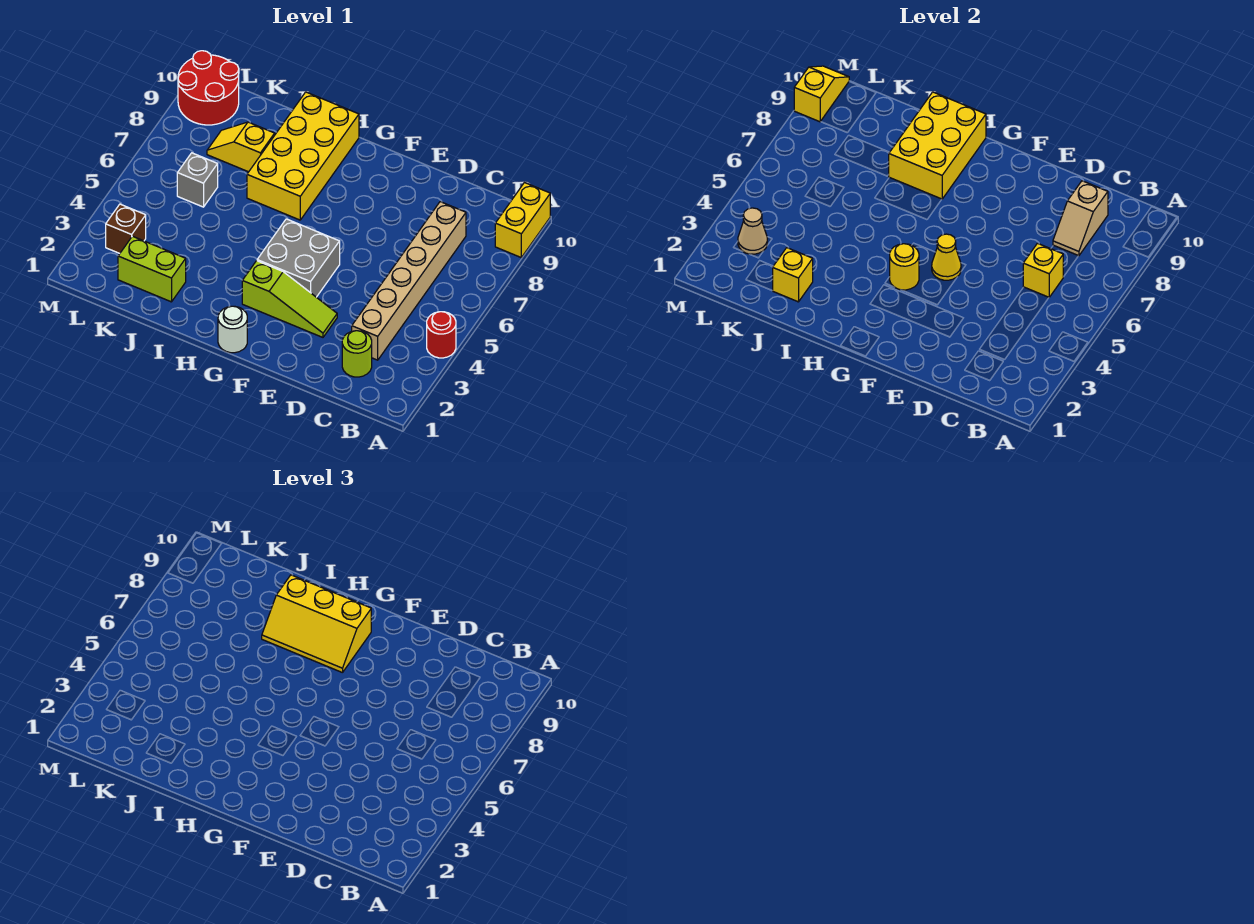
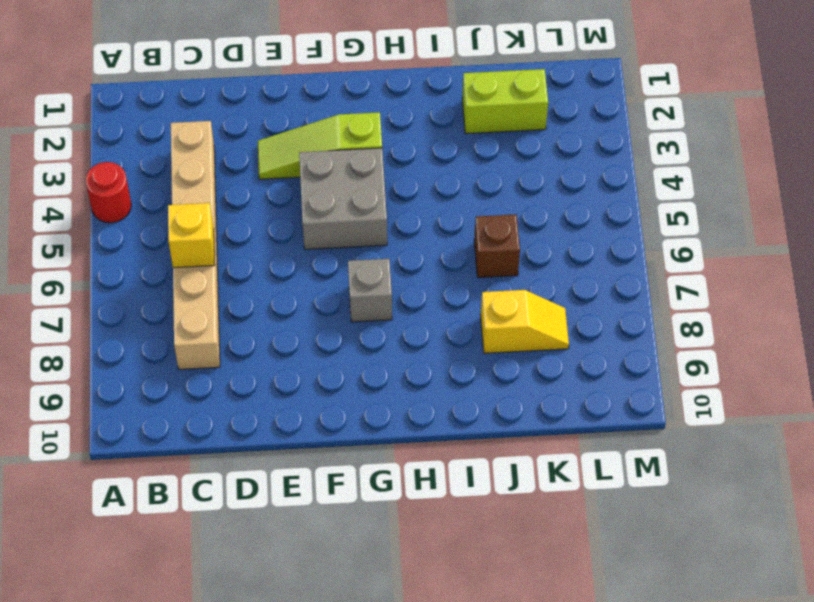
grey 1x1 brick [348,259,392,322] -> grey 1x1 brick moved to [177,153,218,207]
brown 1x1 brick [474,214,520,278] -> brown 1x1 brick moved to [106,204,146,253]
none -> yellow 1x2 brick [495,183,550,257]
none -> lime 1x1 round brick [342,331,372,377]
none -> white 1x1 round brick [218,306,247,353]

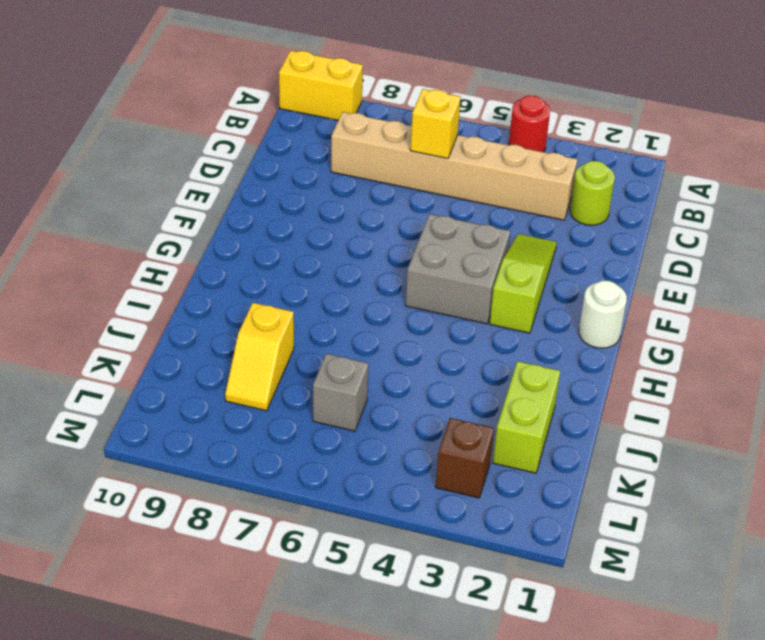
none -> yellow 2x4 brick [247,92,359,220]
none -> red 2x2 round brick [178,51,239,125]
none -> tan 1x2 slope [1053,181,1108,256]

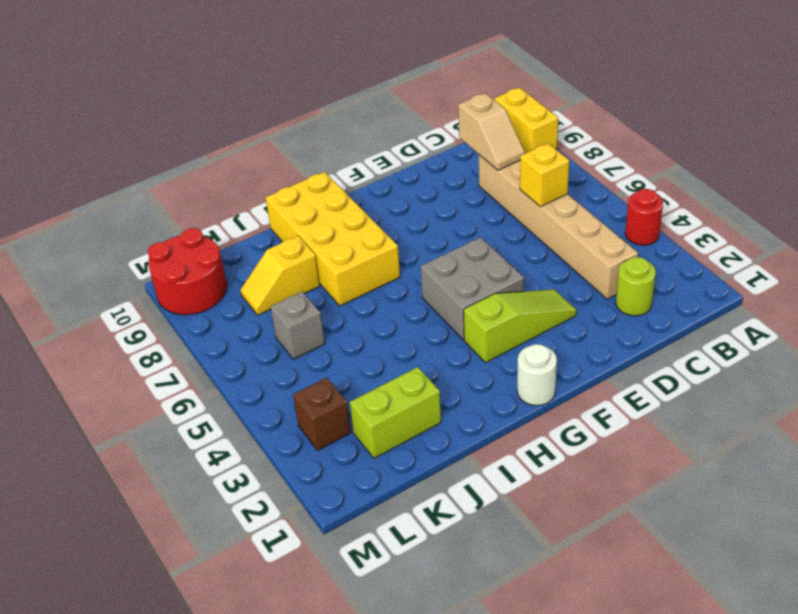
none -> yellow 1x1 cone [932,234,961,280]
none -> yellow 1x1 round brick [890,244,919,290]
none -> yellow 2x3 brick [889,92,986,199]

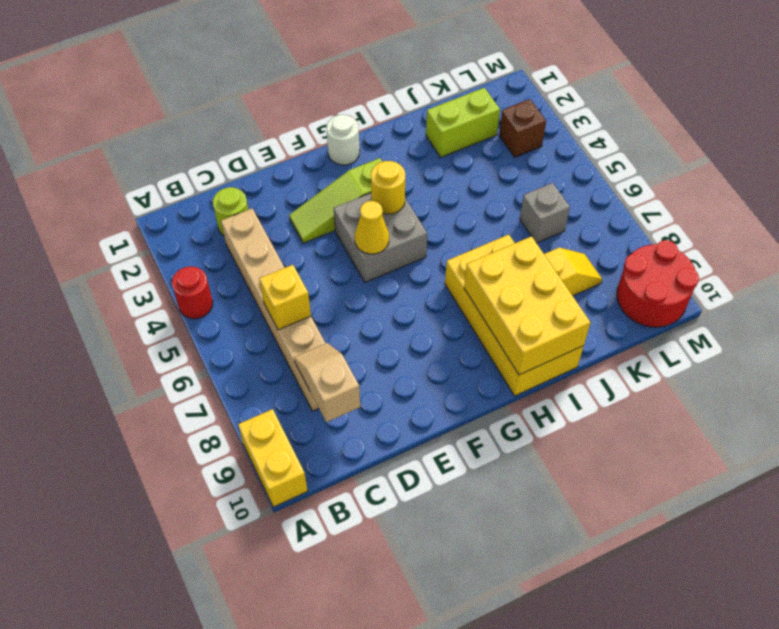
none -> yellow 1x1 brick [773,248,813,302]
none -> tan 1x1 cone [738,208,767,254]
none -> yellow 1x2 slope [794,66,849,122]

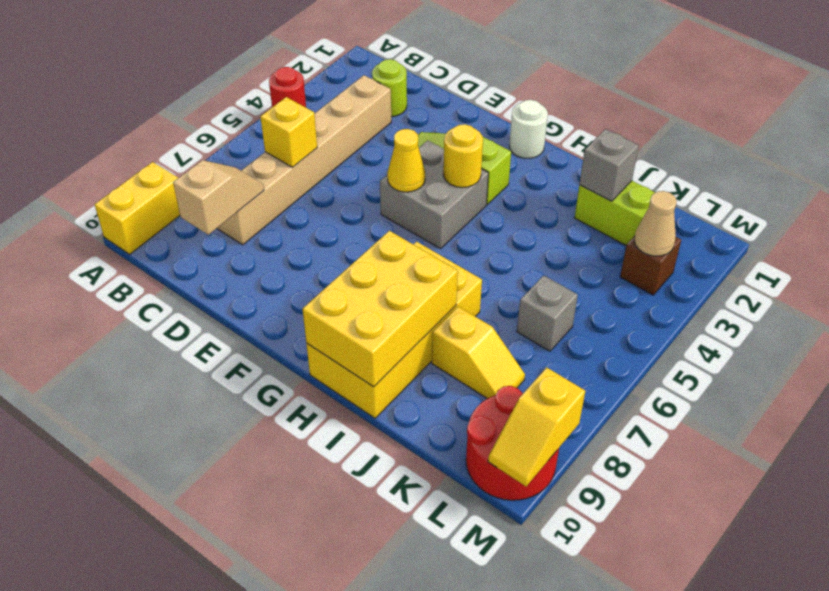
grey 1x1 brick [579,129,639,201] -> yellow 1x1 brick [773,248,813,302]
none -> yellow 2x3 slope [262,575,371,673]

